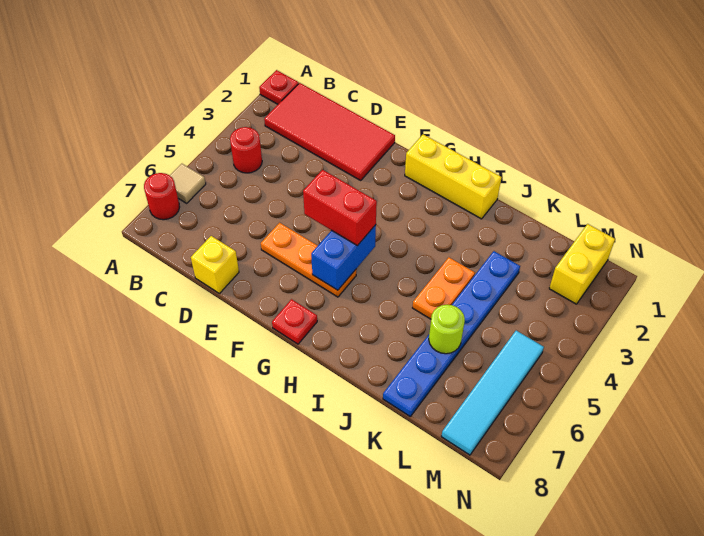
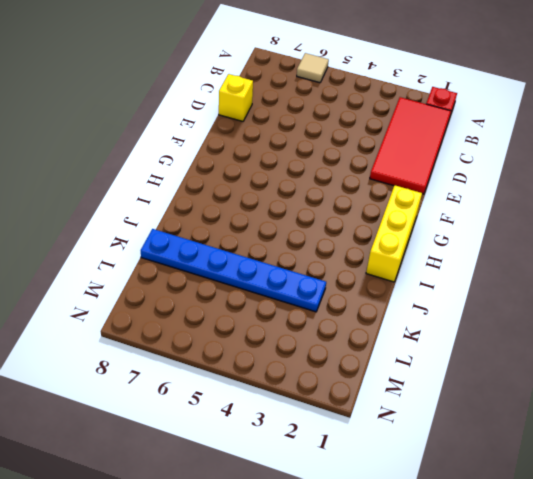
none -> red 1x1 round brick [144,173,180,220]
none -> red 1x1 round brick [230,127,262,173]
none -> orange 1x3 plate [261,223,356,297]

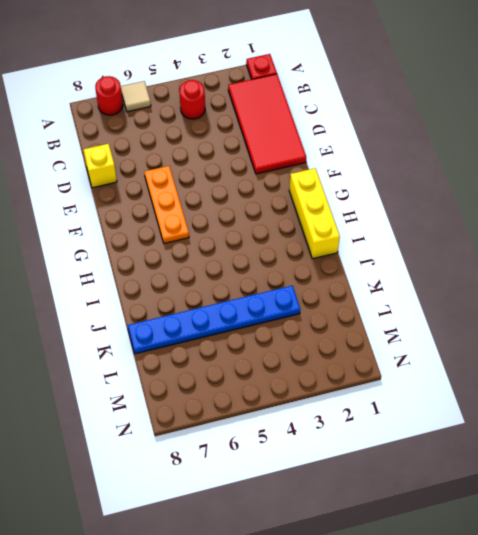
none -> red 1x1 plate [272,299,317,344]
none -> orange 1x2 plate [413,257,475,319]
none -> yellow 1x2 brick [549,224,615,304]

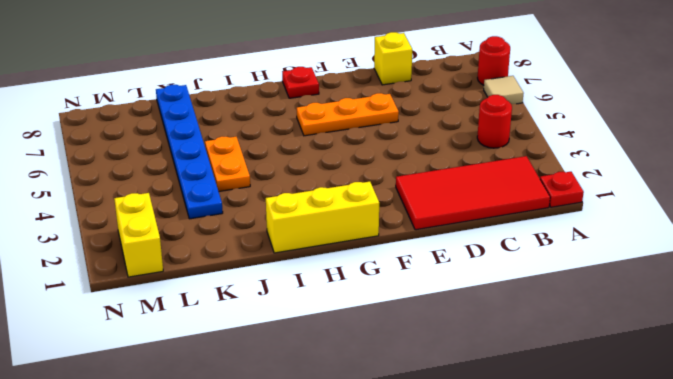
none -> cyan 1x4 tile [441,331,544,455]
none -> blue 1x2 brick [311,225,376,290]
none -> lime 1x1 round brick [429,305,465,354]

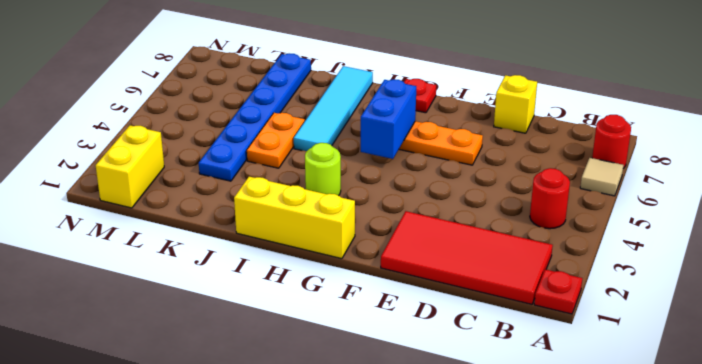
lime 1x1 round brick [305,143,341,196] -> lime 1x1 round brick moved to [429,305,465,354]
cyan 1x4 tile [294,66,373,151] -> cyan 1x4 tile moved to [441,331,544,455]
none -> red 1x2 brick [303,170,377,246]

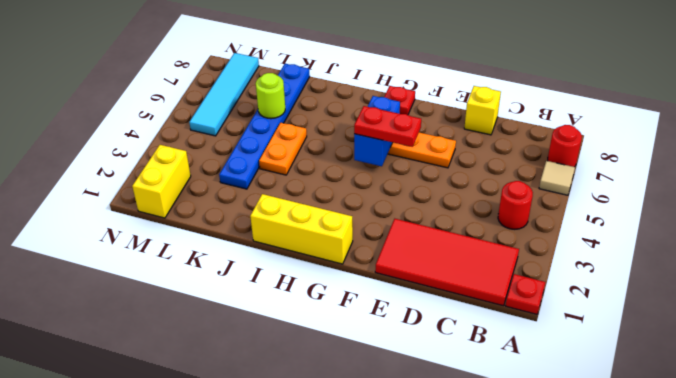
red 1x2 plate [354,106,421,147] -> red 1x2 brick [303,170,377,246]

